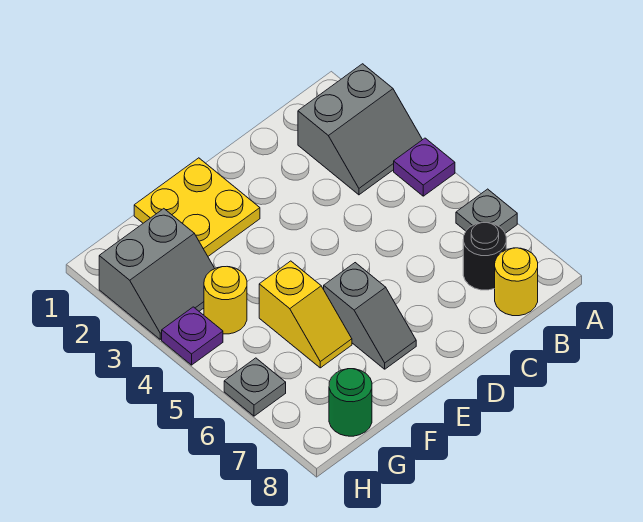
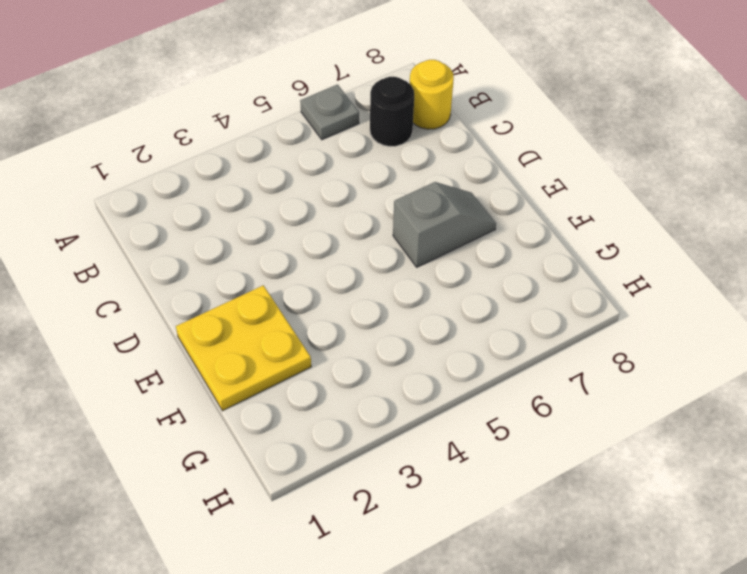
none -> grey 2x2 slope [298,64,422,195]
none -> purple 1x1 plate [394,138,455,196]
none -> yellow 1x2 slope [259,261,352,368]

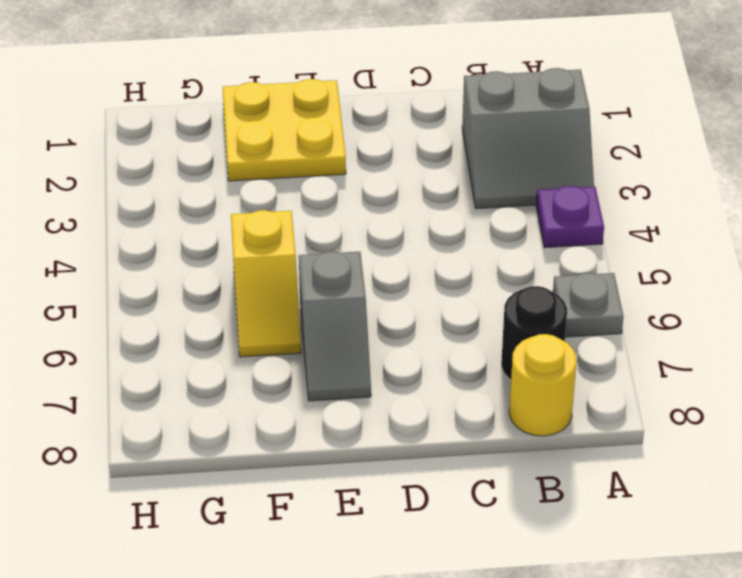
none -> grey 2x2 slope [99,209,215,339]
none -> yellow 1x1 round brick [204,267,247,334]
none -> green 1x1 round brick [329,369,372,436]

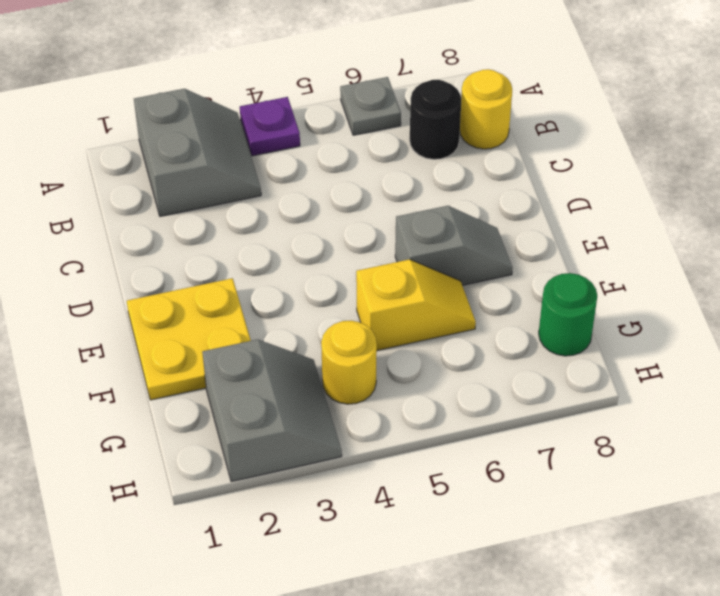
none -> purple 1x1 plate [162,307,223,365]
none -> grey 1x1 plate [224,358,286,416]

